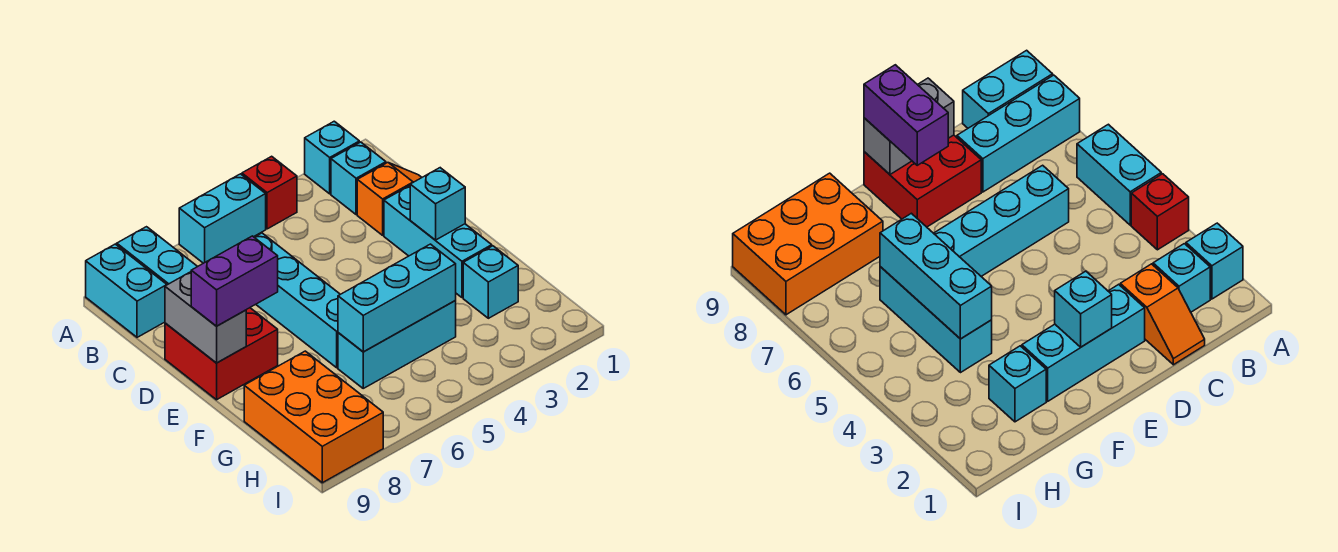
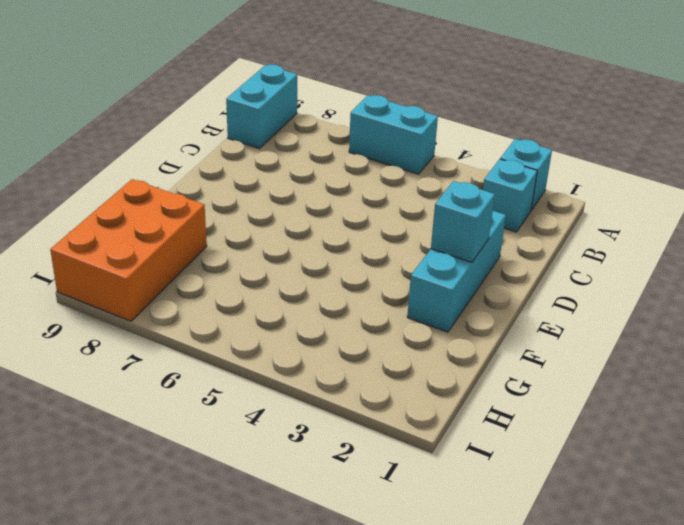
none -> red 1x1 brick [242,156,297,229]
none -> cyan 1x3 brick [117,227,198,285]
none -> orange 1x2 slope [357,163,422,235]

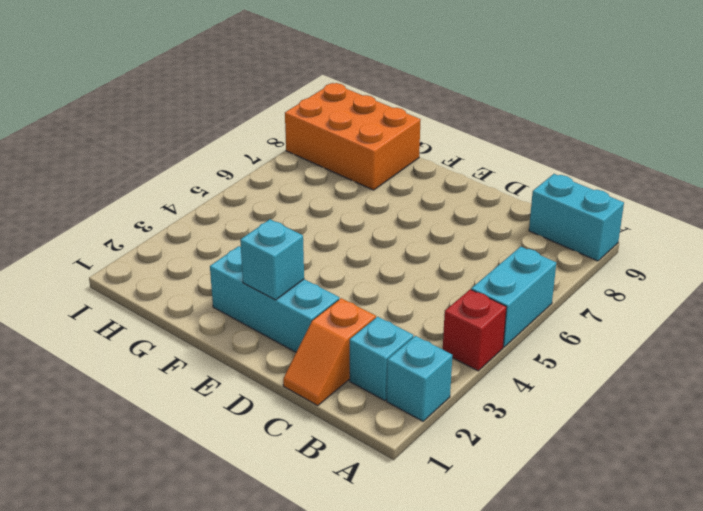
none -> cyan 1x3 brick [117,227,198,285]
none -> cyan 1x4 brick [254,233,340,368]
none -> red 2x2 brick [165,308,278,400]

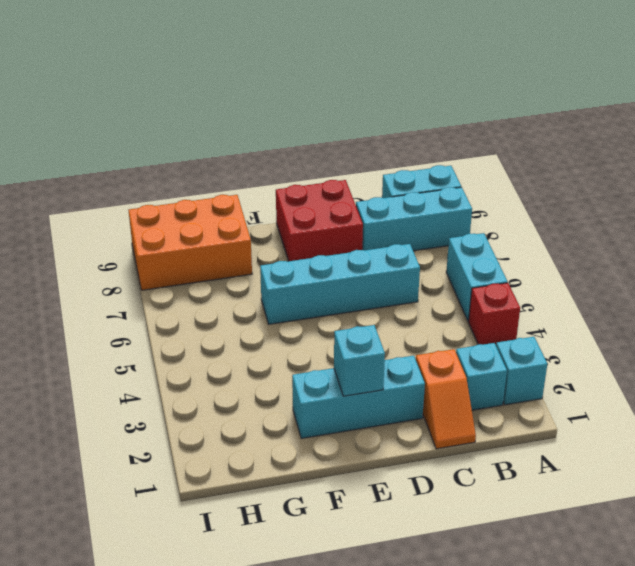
none -> cyan 1x1 brick [463,246,518,318]
none -> cyan 1x3 brick [338,301,456,388]
none -> grey 1x2 brick [165,272,246,363]

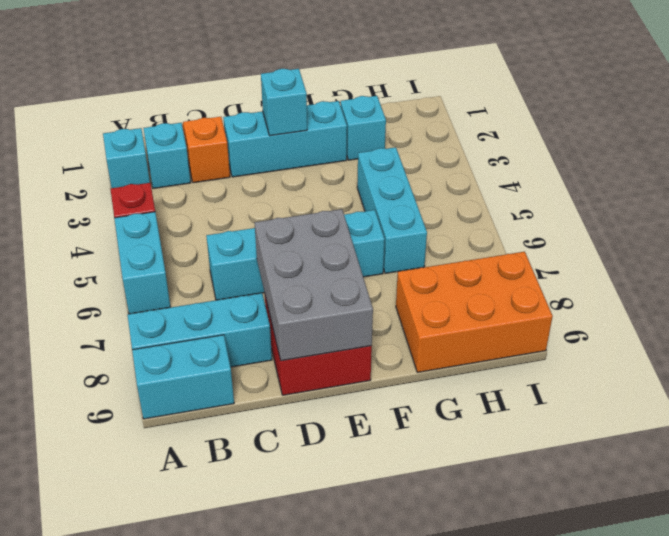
grey 2x3 brick [255,209,373,361] -> grey 1x2 brick [165,272,246,363]
none -> cyan 1x3 brick [338,244,456,352]
none -> purple 1x2 brick [191,236,278,326]

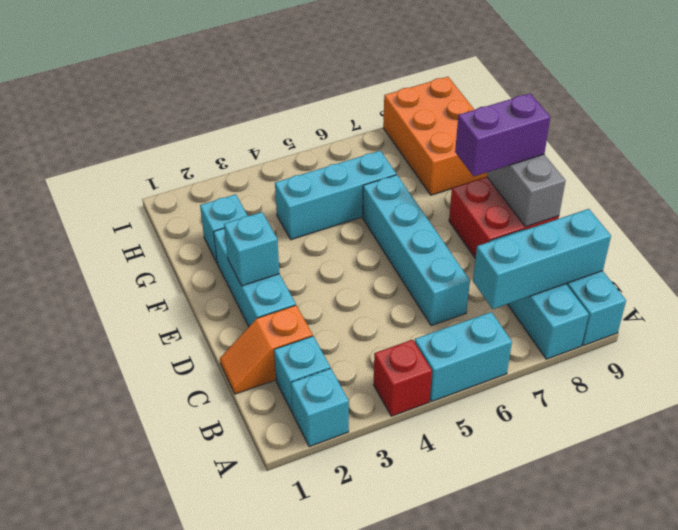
cyan 1x3 brick [473,209,611,309] -> cyan 1x3 brick moved to [338,244,456,352]

